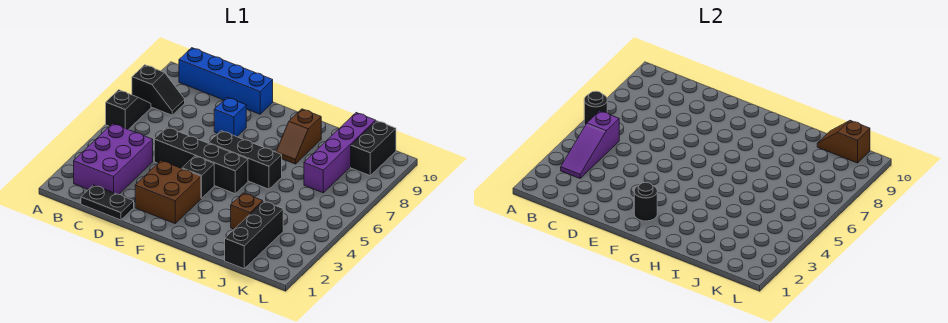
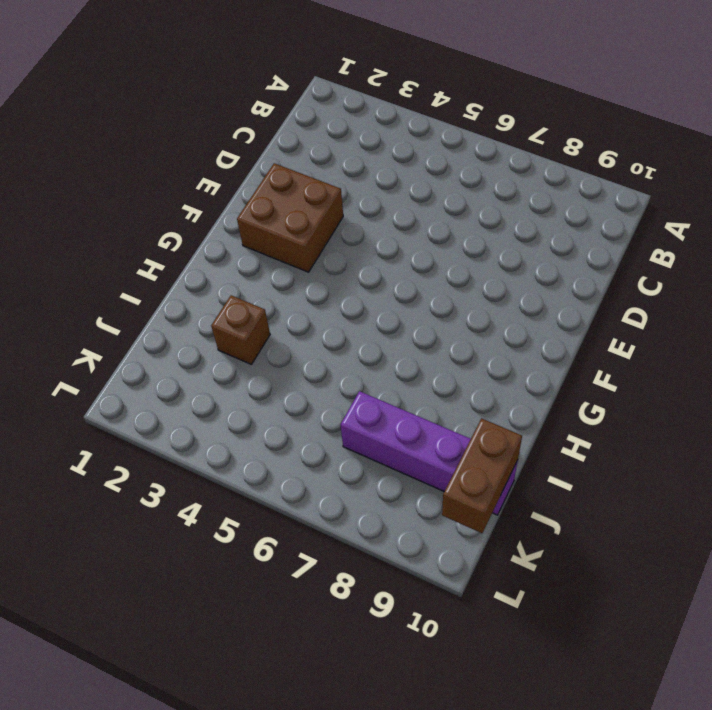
brown 1x2 brick [442,419,522,533] -> brown 1x2 slope [817,121,870,163]
none -> black 1x2 slope [106,90,151,130]
none -> black 1x2 slope [132,65,185,115]
none -> purple 2x3 brick [74,124,153,194]

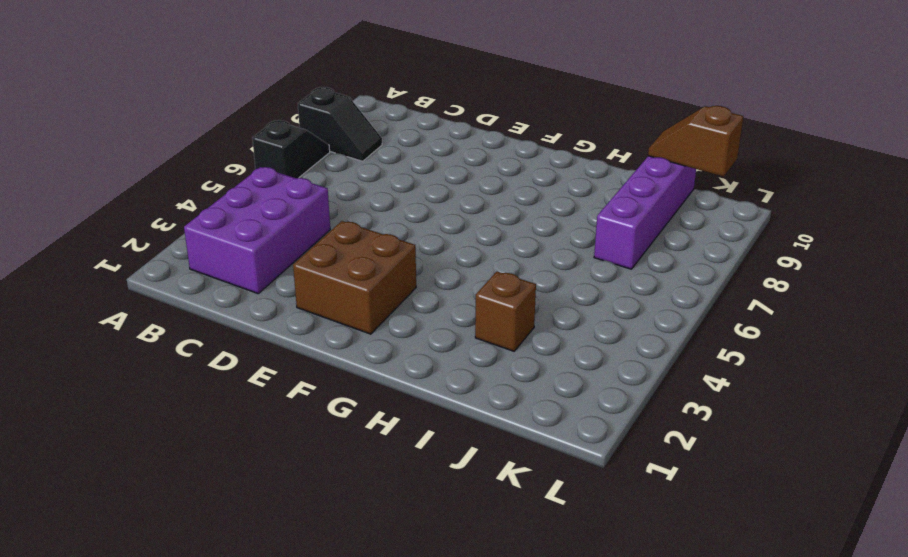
none -> blue 1x4 brick [179,48,273,114]
none -> black 1x2 plate [81,185,134,220]
none -> black 1x4 brick [154,127,248,194]

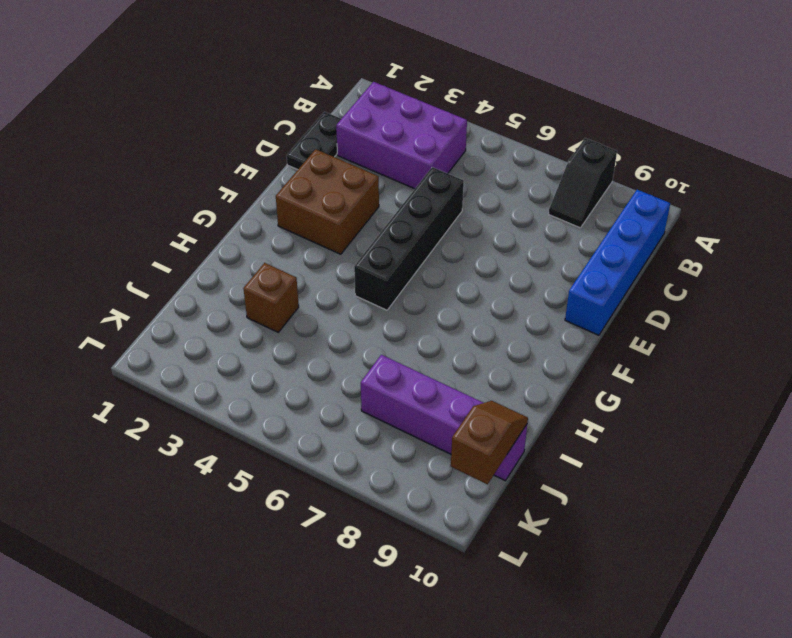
none -> black 1x2 slope [106,90,151,130]
none -> blue 1x1 brick [214,97,246,137]
none -> black 1x1 brick [182,156,214,198]

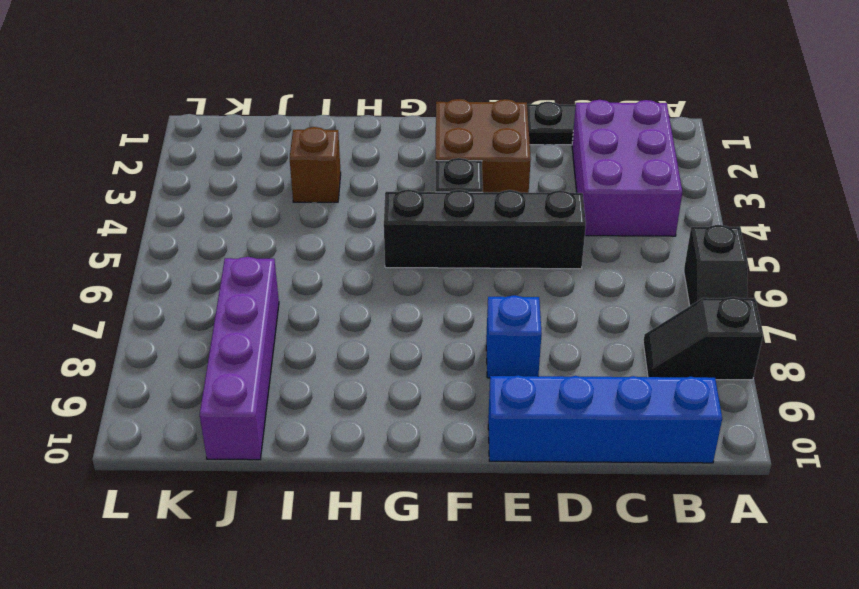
none -> black 1x3 brick [209,131,282,189]
none -> brown 1x2 slope [276,109,321,164]
none -> black 1x3 brick [225,201,283,269]

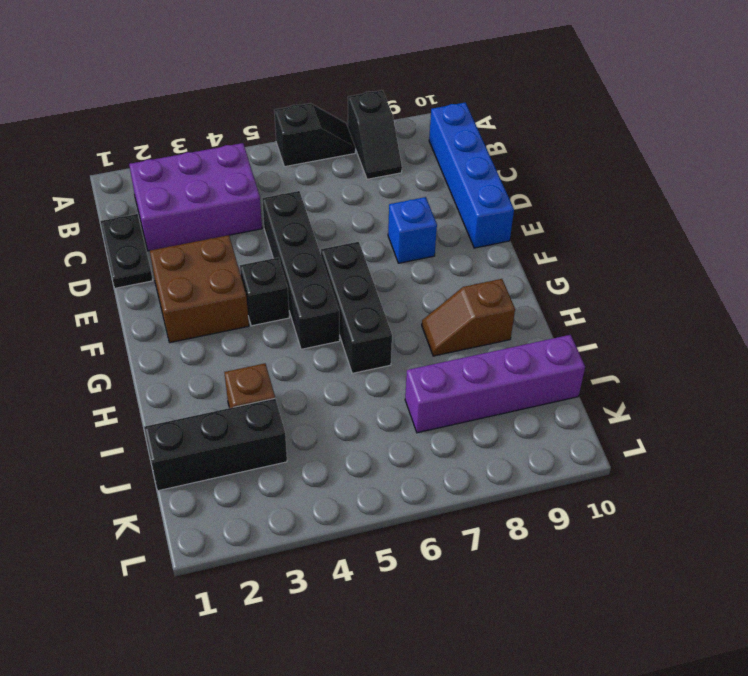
none -> black 1x2 brick [351,121,396,175]
none -> black 1x1 round brick [584,91,607,125]
none -> purple 1x3 slope [561,111,619,178]

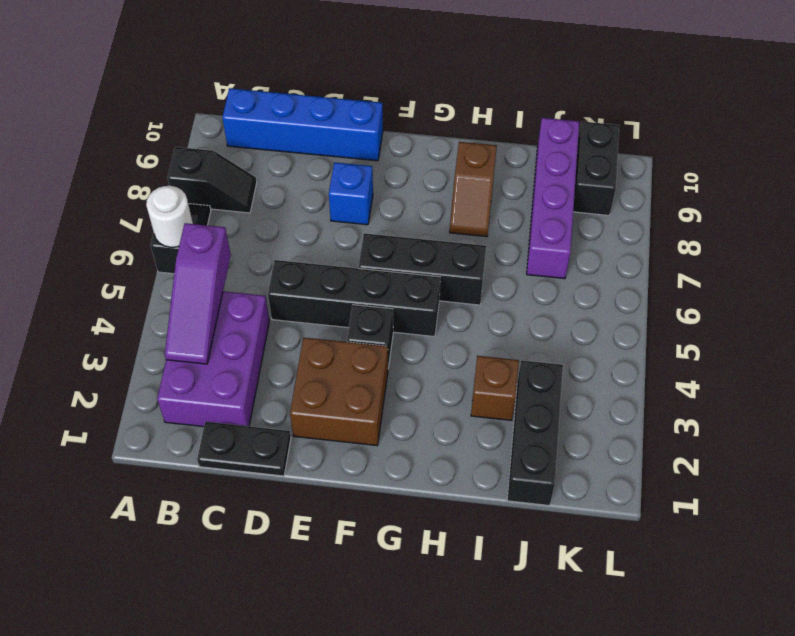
white 1x1 round brick [146,186,193,247] -> black 1x1 round brick [584,91,607,125]
none -> black 1x1 round brick [634,183,657,221]
none -> brown 1x2 slope [817,121,870,163]

